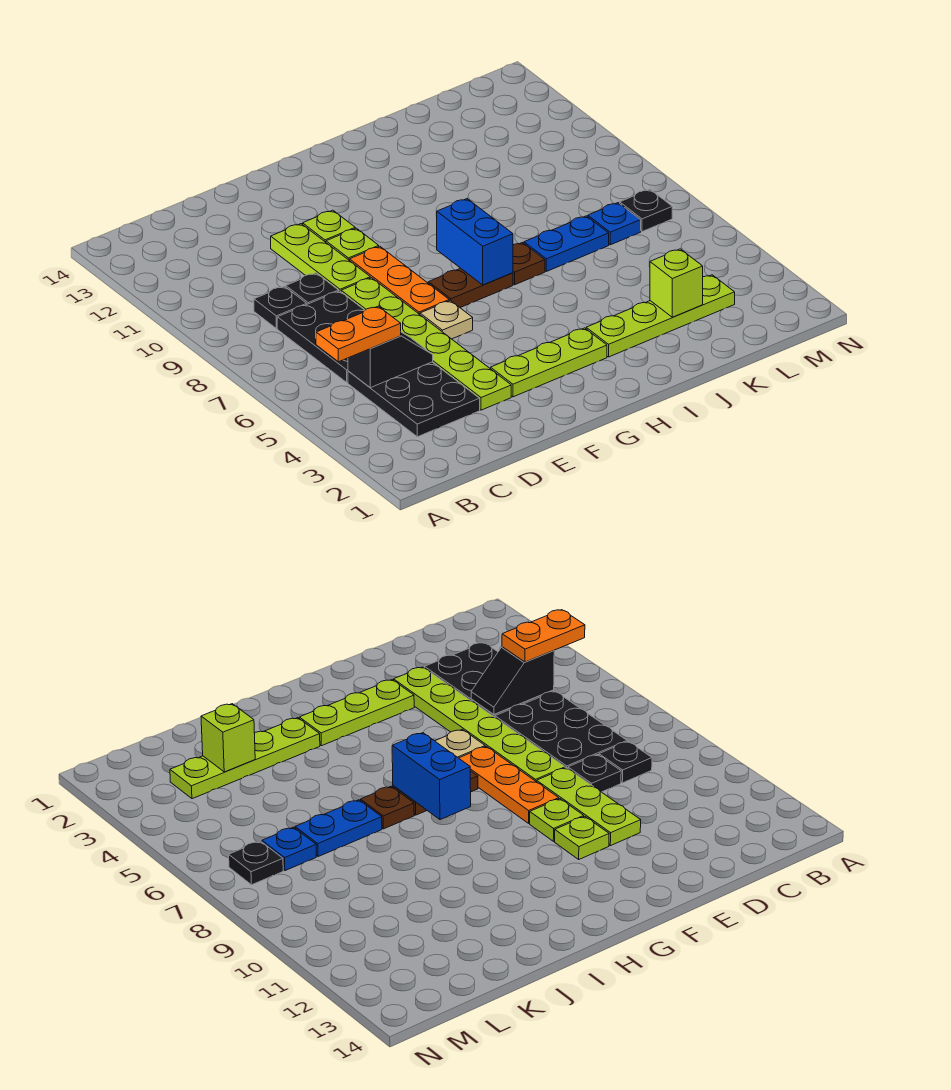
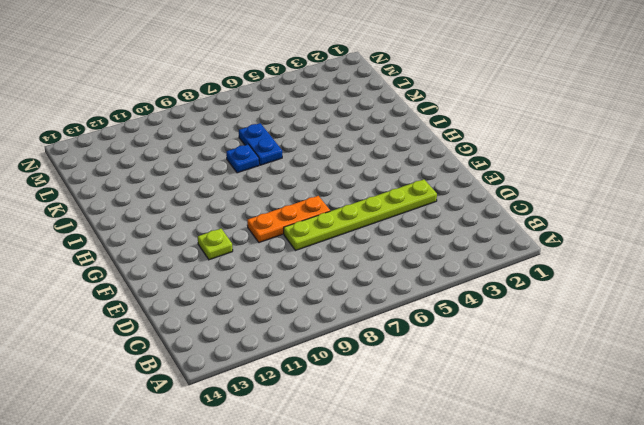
blue 1x1 plate [226,144,259,173] -> blue 1x1 plate moved to [588,203,641,245]
none -> black 2x3 plate [348,362,480,437]
none -> black 2x3 plate [277,291,365,383]
none -> black 1x1 plate [254,286,307,328]

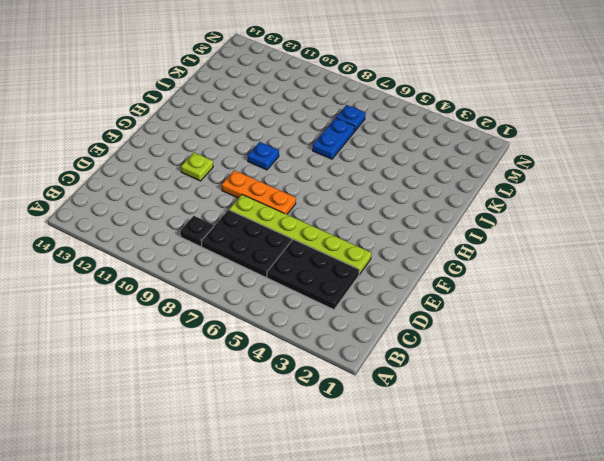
blue 1x1 plate [248,142,279,170] -> none
none -> black 1x1 plate [286,273,339,304]
none -> lime 1x3 plate [271,224,370,292]
none -> lime 1x3 plate [491,328,607,397]

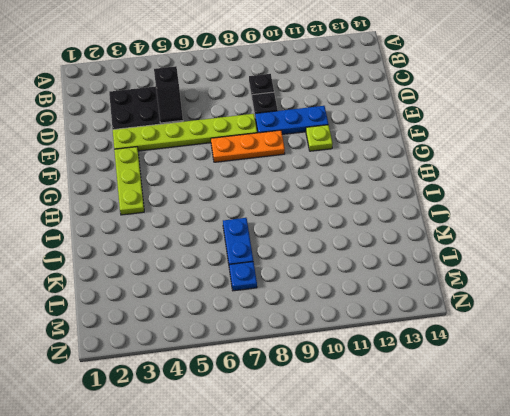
blue 1x3 plate [255,106,328,134] -> lime 1x3 plate [271,224,370,292]
none -> black 2x3 plate [277,291,365,383]
none -> tan 1x1 plate [420,300,473,339]
none -> lime 1x1 plate [326,228,379,261]

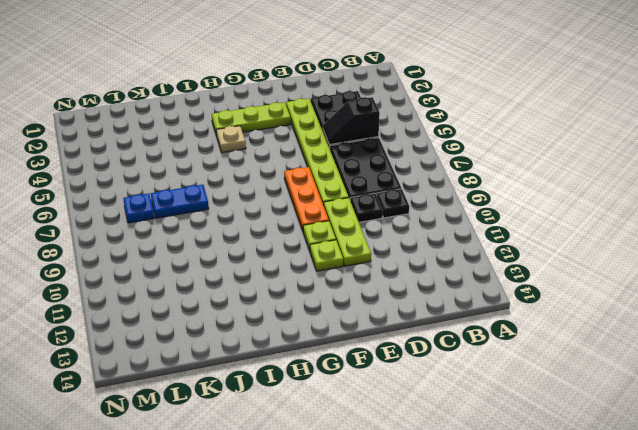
tan 1x1 plate [216,126,246,153] -> tan 1x1 plate moved to [420,300,473,339]
none -> brown 1x2 plate [428,268,513,308]
none -> lime 1x4 plate [586,275,735,357]
none -> brown 1x1 plate [513,243,545,285]

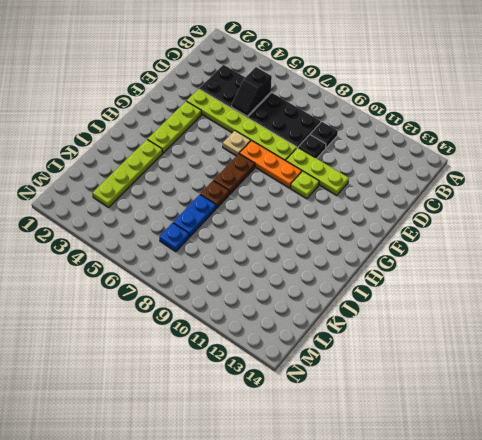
none -> lime 1x1 plate [303,210,355,242]
none -> black 1x1 plate [620,189,672,232]
none -> blue 1x2 brick [437,199,513,285]

